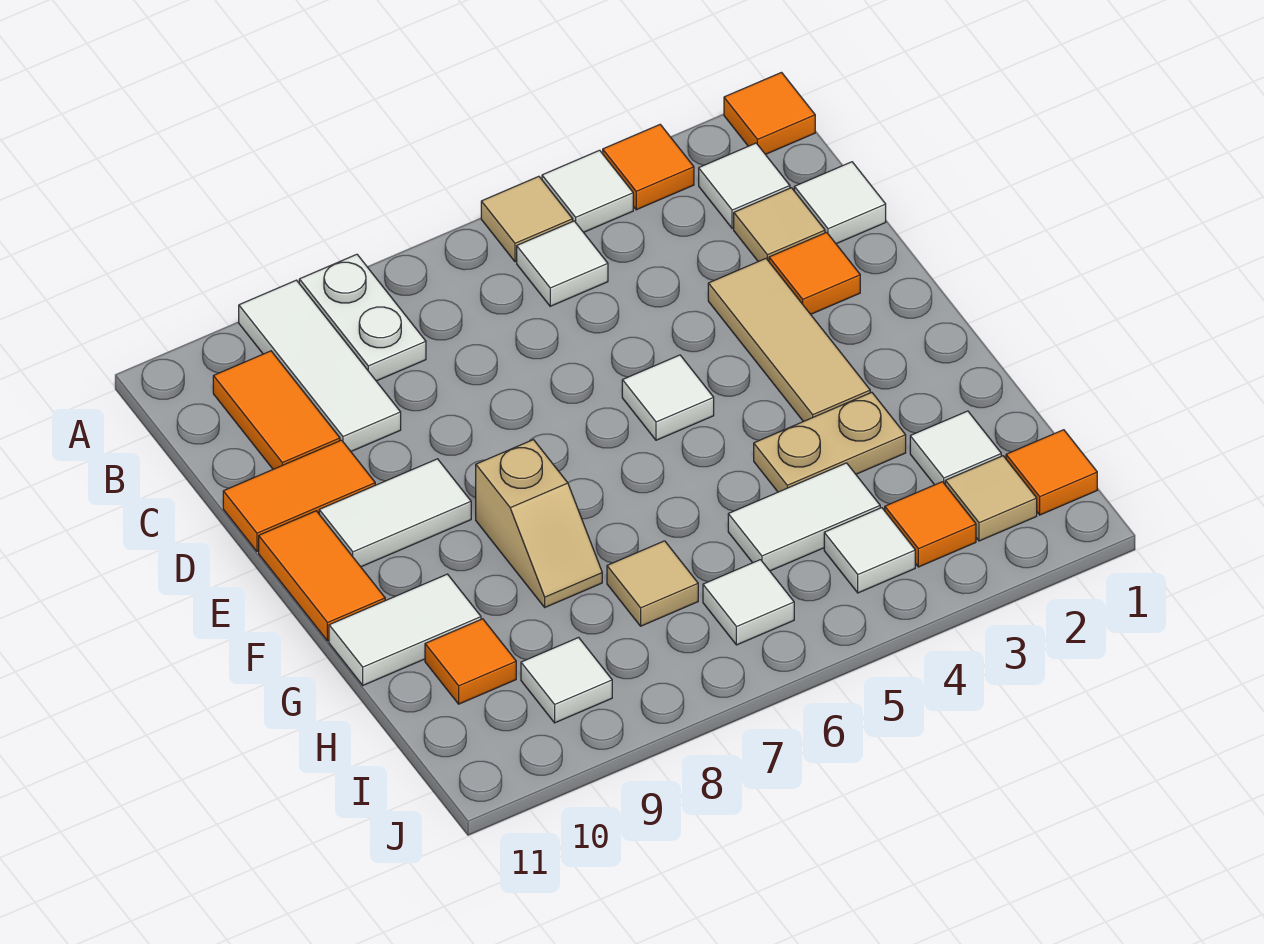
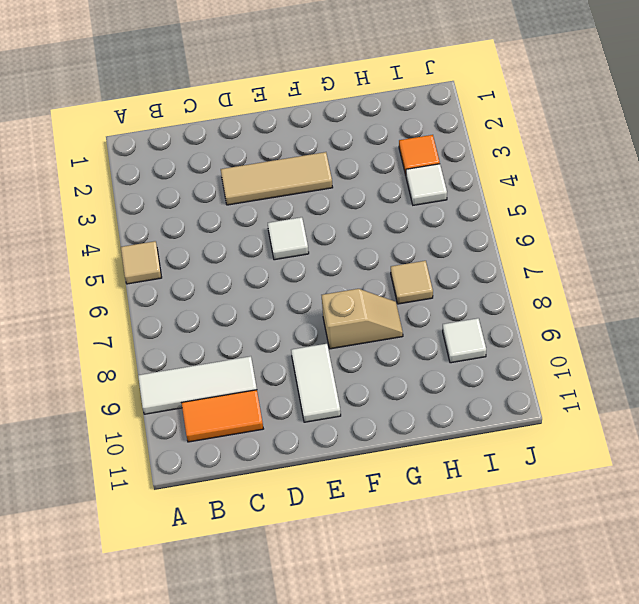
none -> orange 1x1 tile [724,73,815,155]
none -> orange 1x1 tile [603,125,694,210]
none -> white 1x1 tile [542,150,633,232]
none -> white 1x2 plate [299,254,426,381]

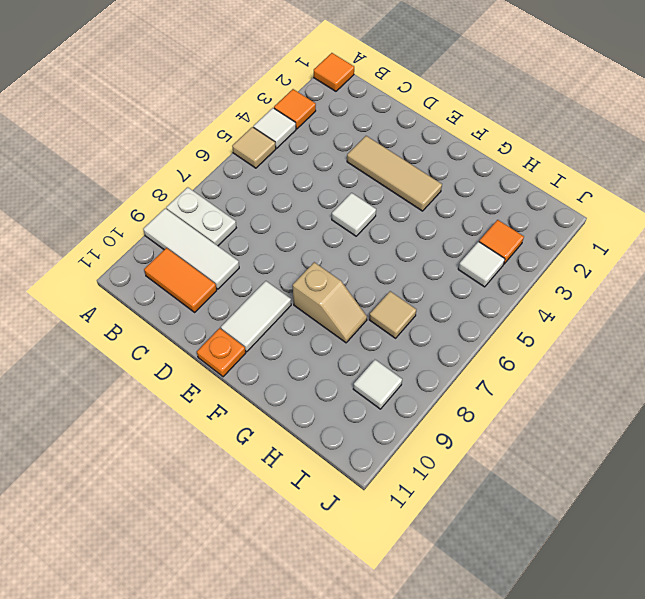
orange 1x1 plate [197,328,246,377] -> orange 1x2 tile [259,511,385,641]
none -> white 1x1 tile [699,143,790,228]
none -> white 1x1 tile [517,221,608,306]
none -> white 1x1 tile [794,162,886,244]
none -> tan 1x1 tile [734,188,825,262]

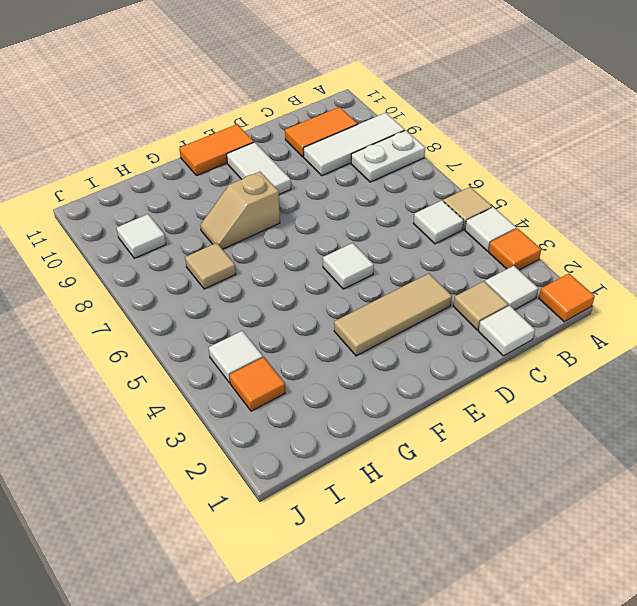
none -> orange 1x1 tile [769,232,860,314]
none -> orange 1x2 tile [223,440,375,551]
none -> tan 1x2 plate [754,392,906,492]
none -> white 1x2 tile [329,574,481,685]

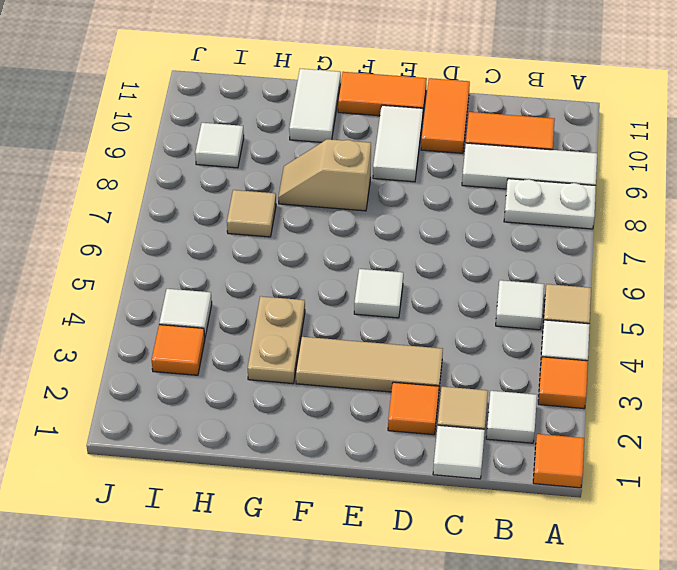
none -> white 1x1 tile [910,411,1001,485]
none -> white 1x2 tile [728,463,880,571]
none -> orange 1x1 tile [425,619,516,704]
none -> orange 1x1 tile [1006,430,1097,515]

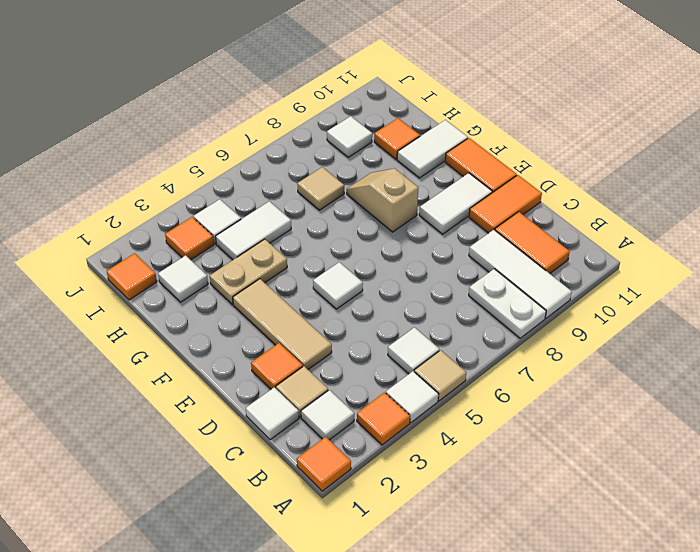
none -> tan 1x1 tile [945,456,1037,541]
none -> white 1x1 tile [703,560,794,645]

